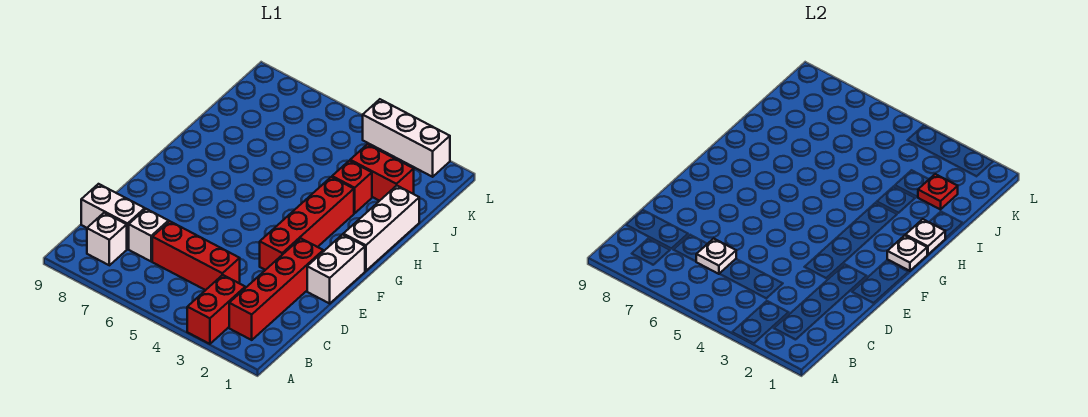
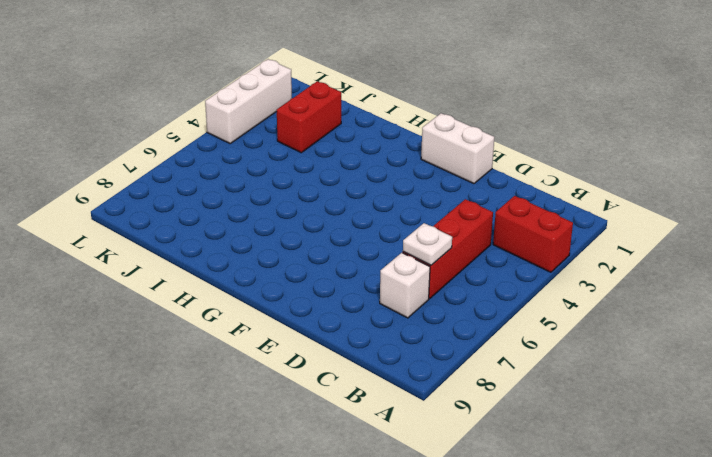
none -> red 1x4 brick [229,238,323,340]
none -> white 1x1 brick [87,213,127,265]
none -> white 1x2 brick [81,184,145,249]

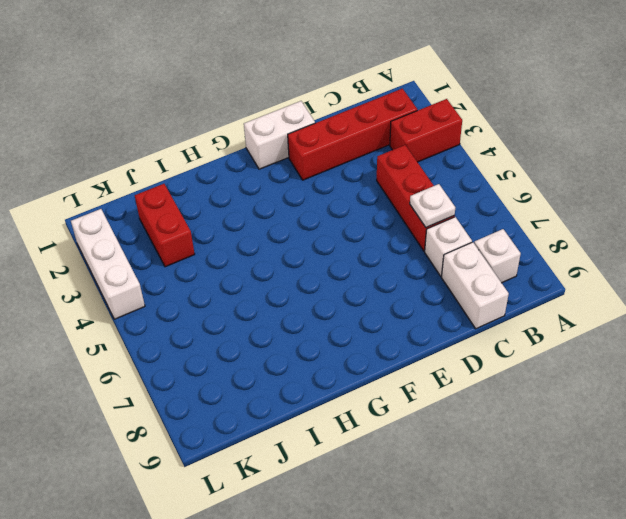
none -> red 1x4 brick [260,177,354,270]
none -> white 1x3 brick [343,186,419,271]
none -> red 1x1 brick [332,161,372,213]

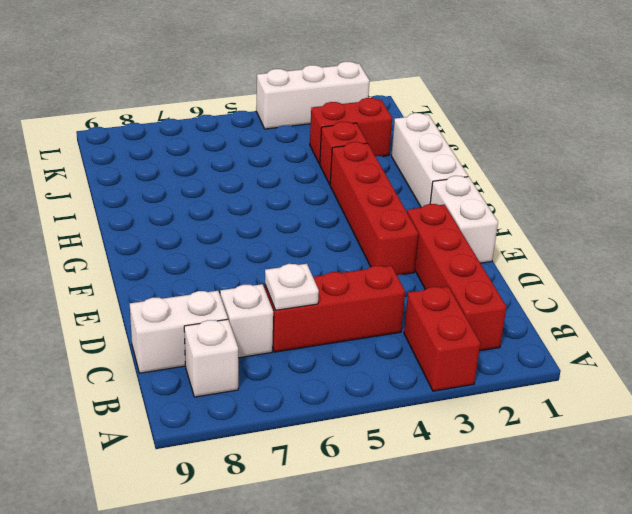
none -> white 1x1 plate [887,235,927,271]
none -> white 1x1 plate [905,219,945,255]
none -> red 1x1 plate [918,174,958,210]

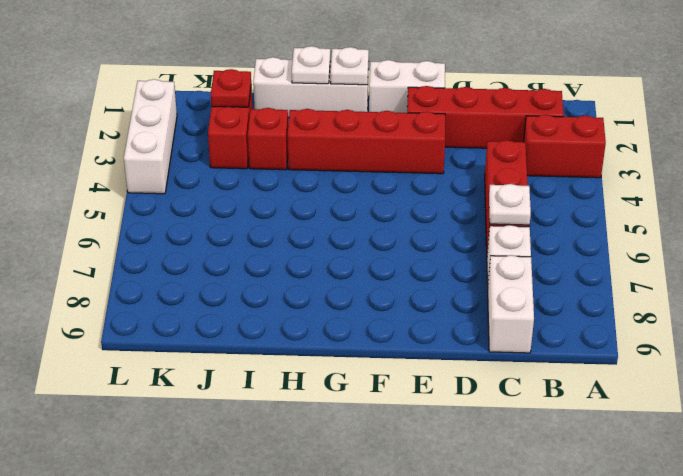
none -> white 1x1 brick [87,213,127,265]

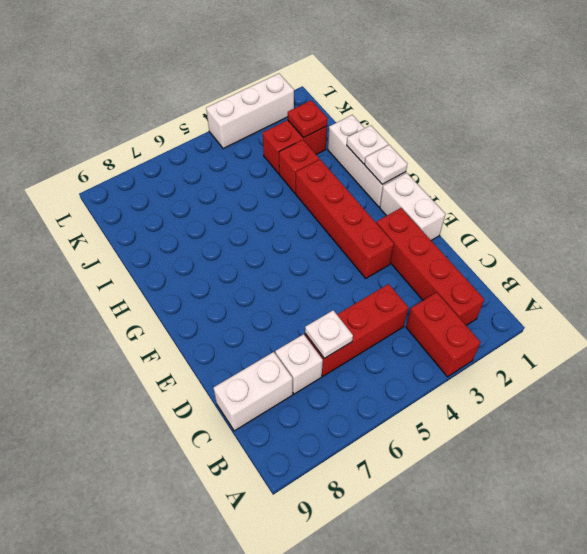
none -> white 1x1 brick [87,213,127,265]

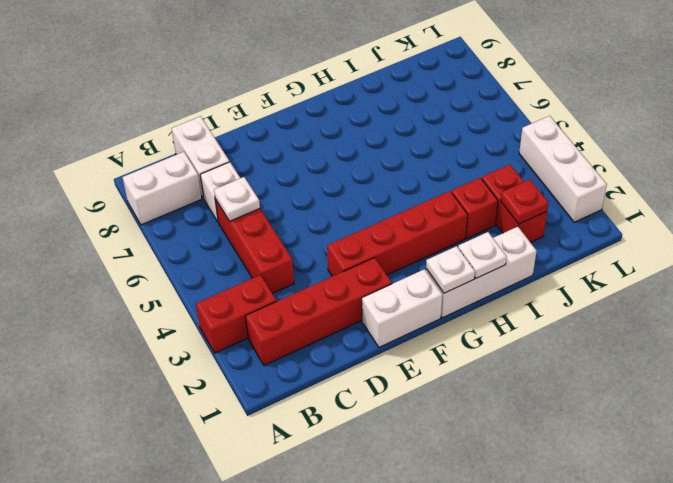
white 1x2 brick [122,152,202,225] -> white 1x1 brick [87,213,127,265]

